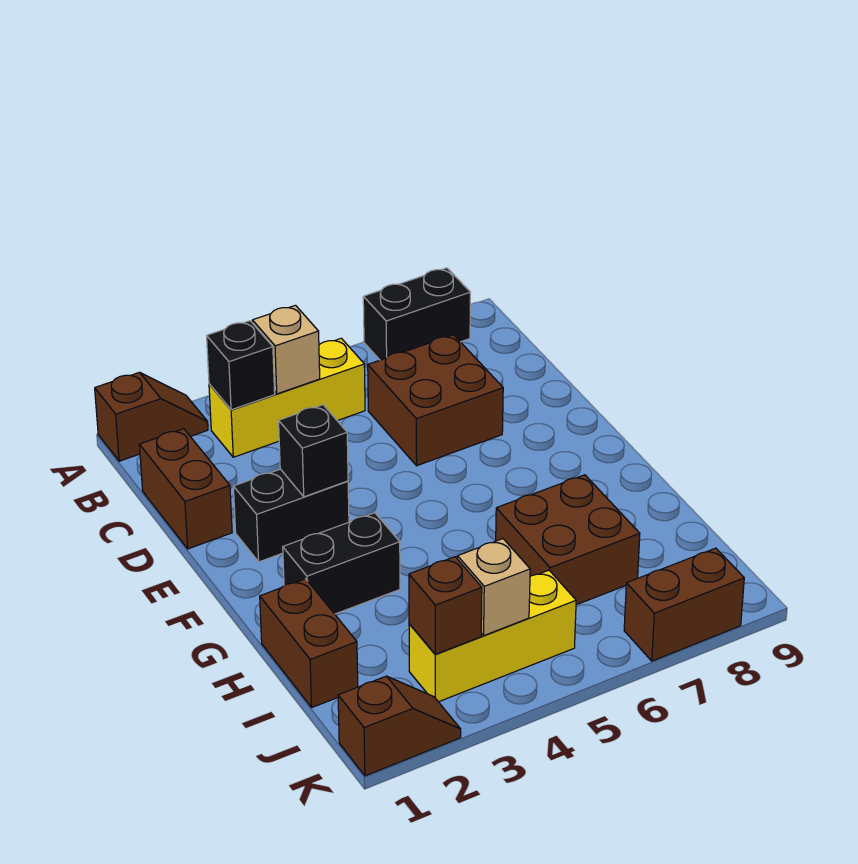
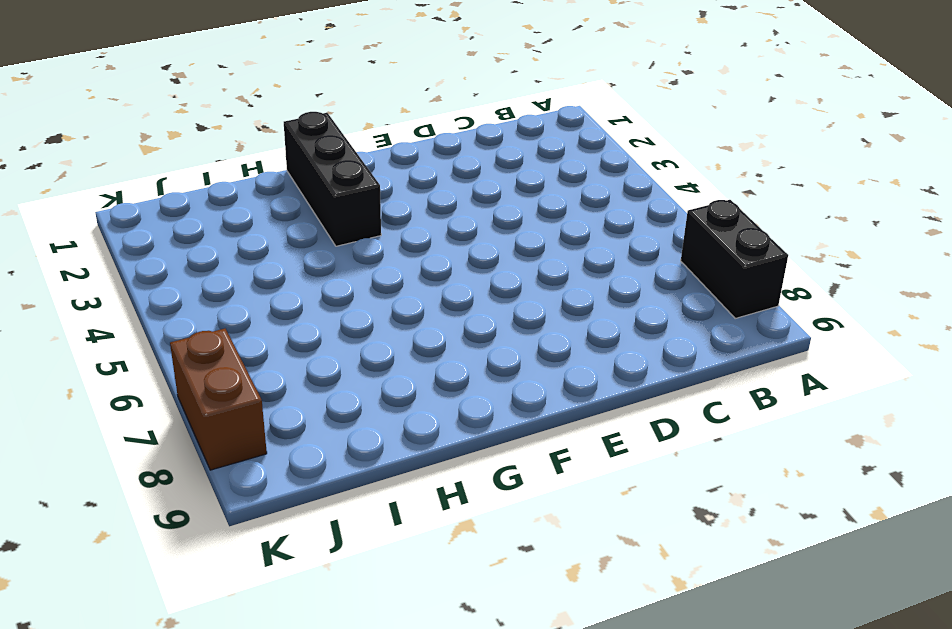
black 1x3 brick [284,112,381,246] -> black 1x2 brick [283,513,400,614]
none -> brown 1x2 slope [95,372,208,461]
none -> yellow 1x3 brick [209,338,365,457]
none -> brown 1x2 brick [139,429,232,549]

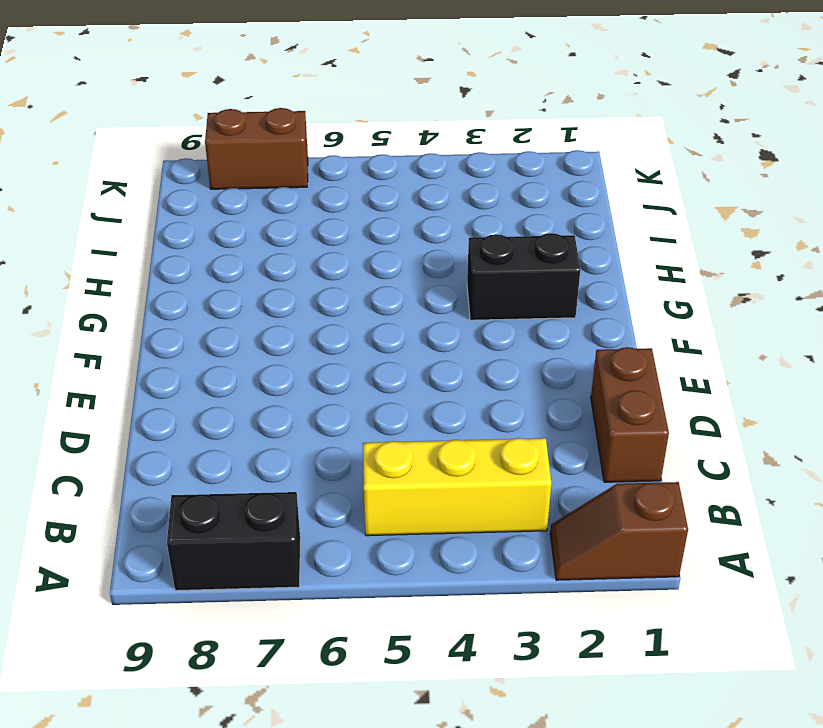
none -> brown 2x2 brick [368,335,503,466]
none -> black 1x2 brick [233,469,349,562]
none -> brown 1x2 brick [260,579,358,707]

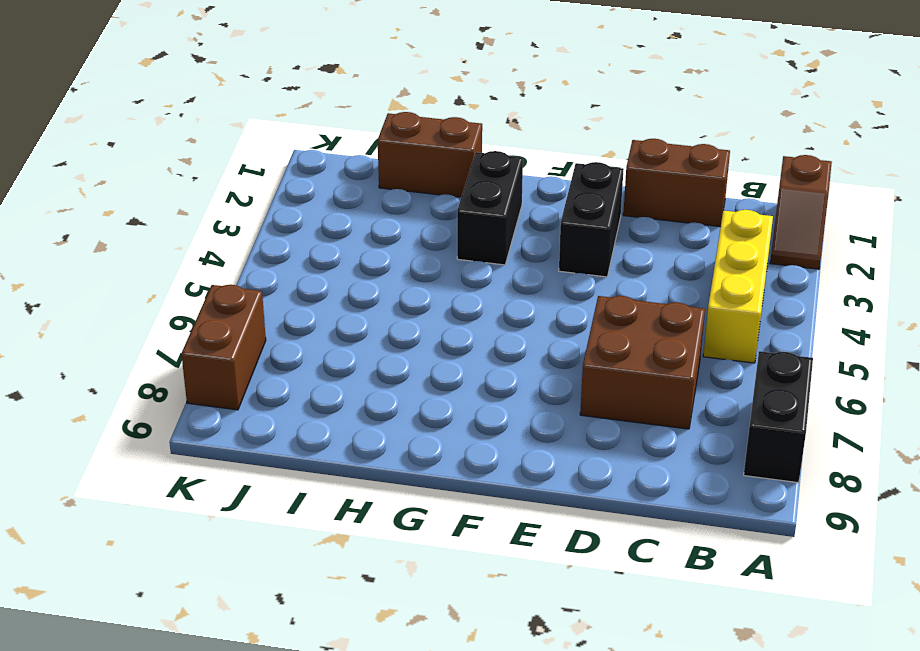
none -> brown 2x2 brick [496,475,640,605]
none -> yellow 1x3 brick [409,570,576,702]
none -> brown 1x2 slope [338,676,461,776]

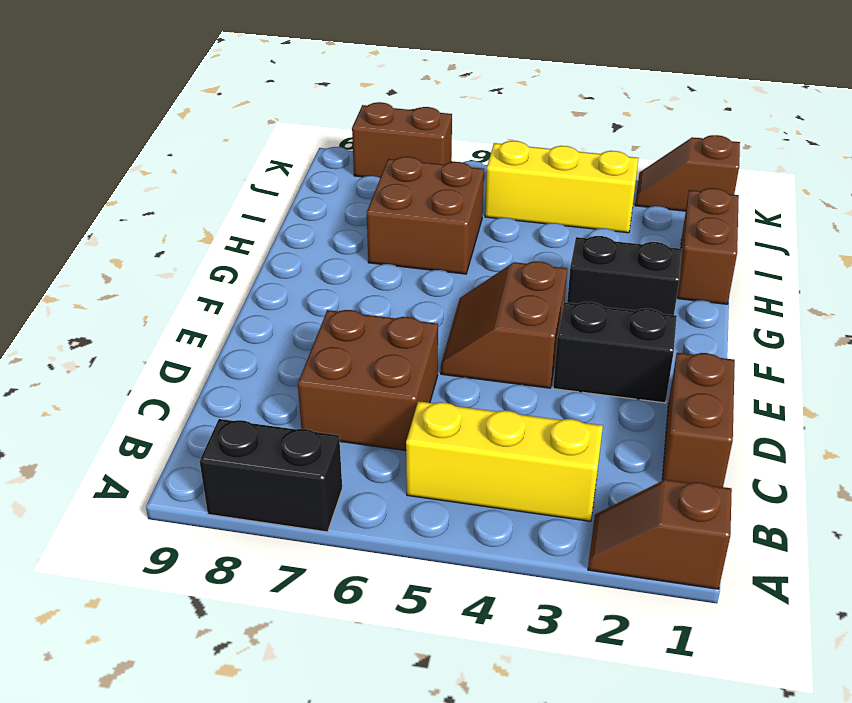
brown 2x2 slope [441,261,567,388] -> none
none -> black 1x1 brick [207,321,275,410]
none -> tan 1x1 brick [252,305,320,394]
none -> black 1x1 brick [279,405,348,497]

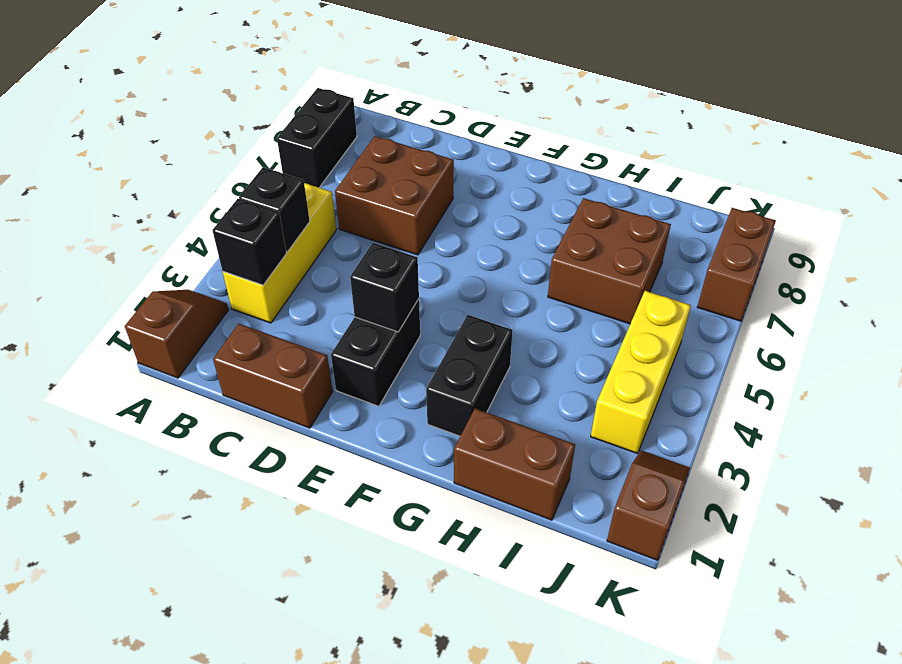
black 1x1 brick [239,167,310,252] -> tan 1x1 brick [252,305,320,394]
none -> brown 1x1 brick [409,557,482,654]
none -> tan 1x1 brick [457,539,530,635]

